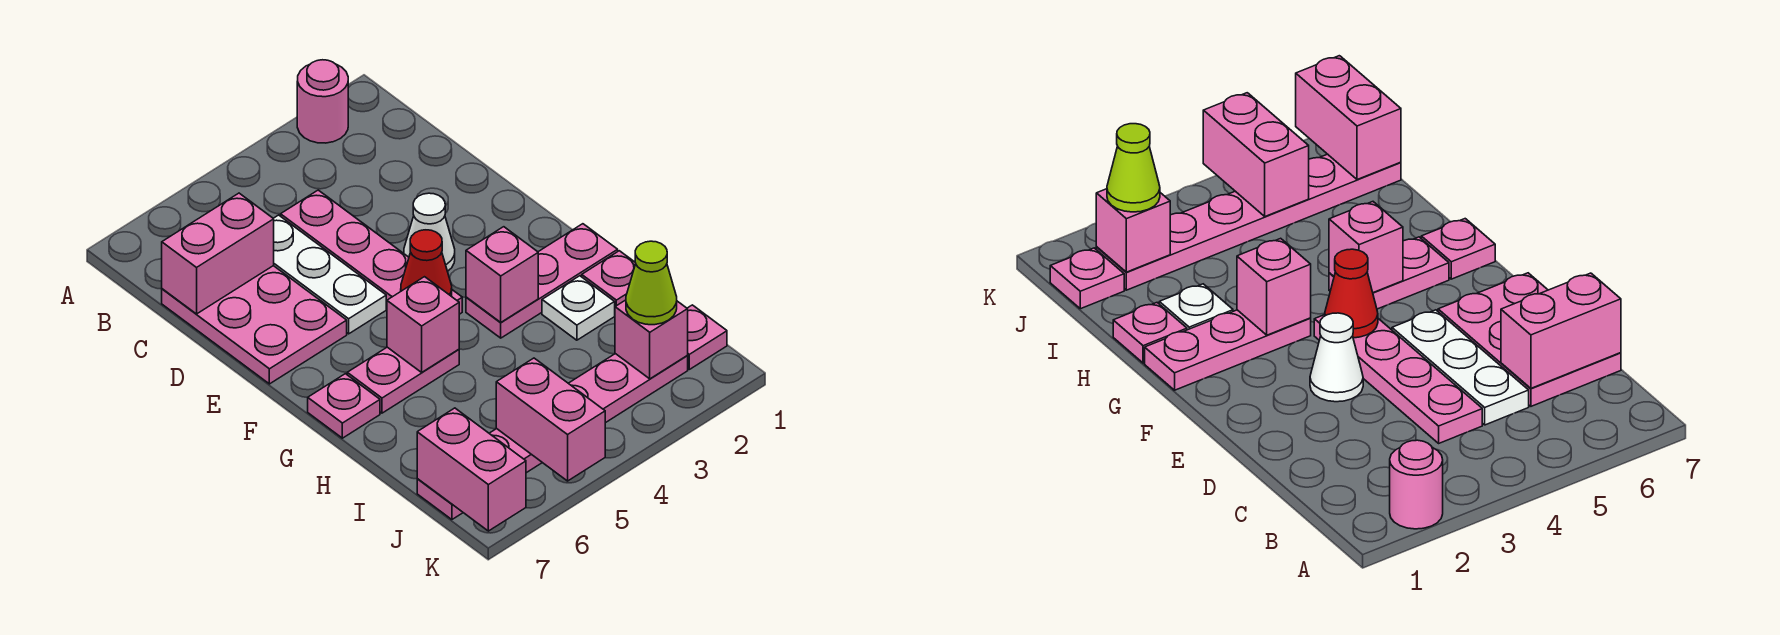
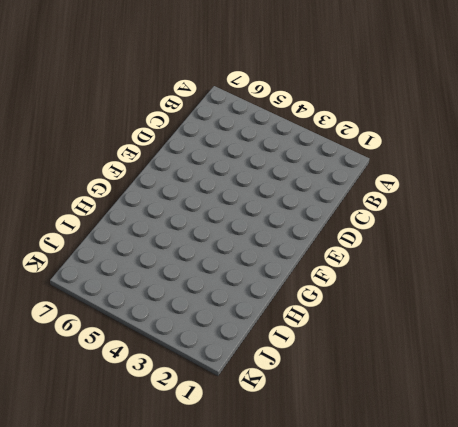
none -> pink 1x1 round brick [297,60,348,143]
none -> pink 1x4 plate [281,190,462,314]
none -> white 1x3 plate [273,215,386,334]

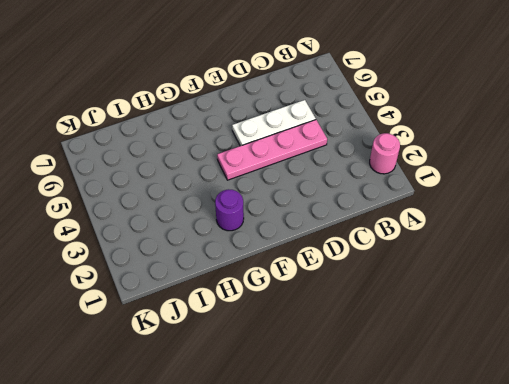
purple 1x1 round brick [215,189,244,231] -> pink 1x3 plate [466,224,618,338]
none -> pink 2x3 plate [162,266,347,384]
none -> white 1x1 cone [404,193,455,271]
none -> pink 1x2 plate [347,347,459,413]

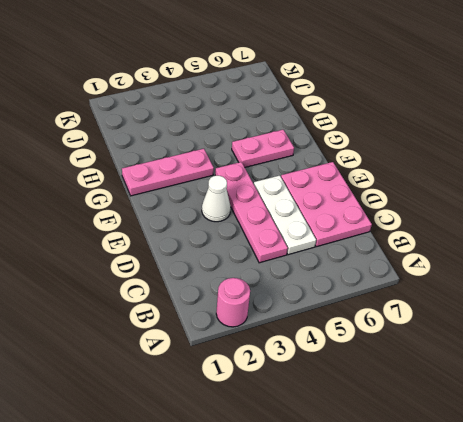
none -> pink 1x1 plate [308,374,380,438]
none -> pink 1x1 plate [582,251,636,306]
none -> white 1x1 plate [542,276,615,340]

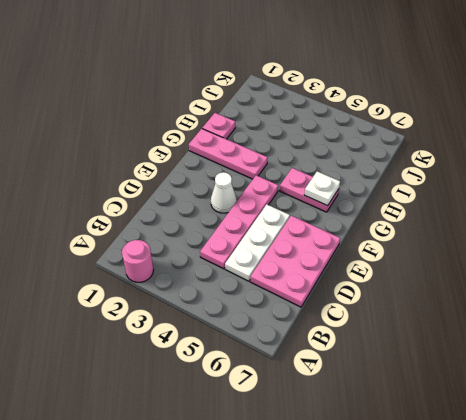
white 1x1 plate [304,171,340,206] -> white 1x1 plate moved to [542,276,615,340]
none -> pink 1x1 plate [308,374,380,438]
none -> pink 1x1 plate [687,305,727,369]
none -> pink 1x6 plate [417,354,688,520]

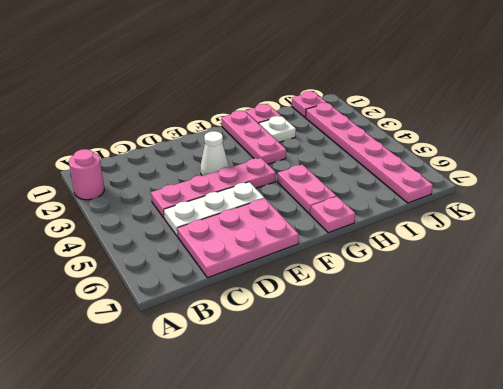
none -> pink 1x2 brick [162,193,274,314]
none -> red 1x1 cone [401,230,452,296]
none -> pink 1x1 brick [466,227,538,322]

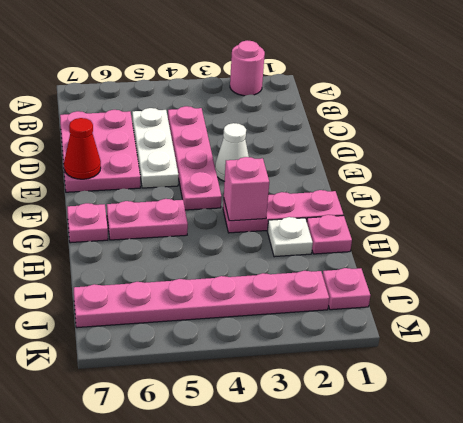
red 1x1 cone [64,118,101,179] -> red 1x1 cone moved to [401,230,452,296]
none -> pink 1x2 brick [162,193,274,314]
none -> pink 1x1 brick [387,277,459,372]
none -> pink 1x1 brick [615,300,688,379]

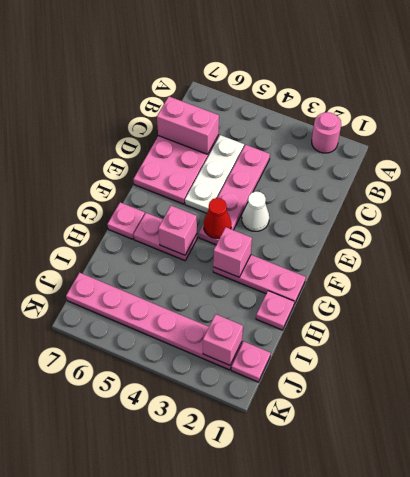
none -> white 1x1 plate [542,276,615,340]
none -> pink 1x2 brick [496,358,605,481]
none -> pink 1x2 brick [417,408,526,531]

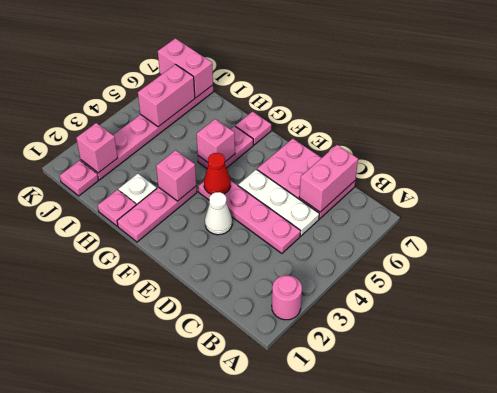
pink 1x2 brick [138,64,195,127] -> pink 1x2 brick turned to [496,358,605,481]
none -> lime 1x1 cone [626,241,677,325]

